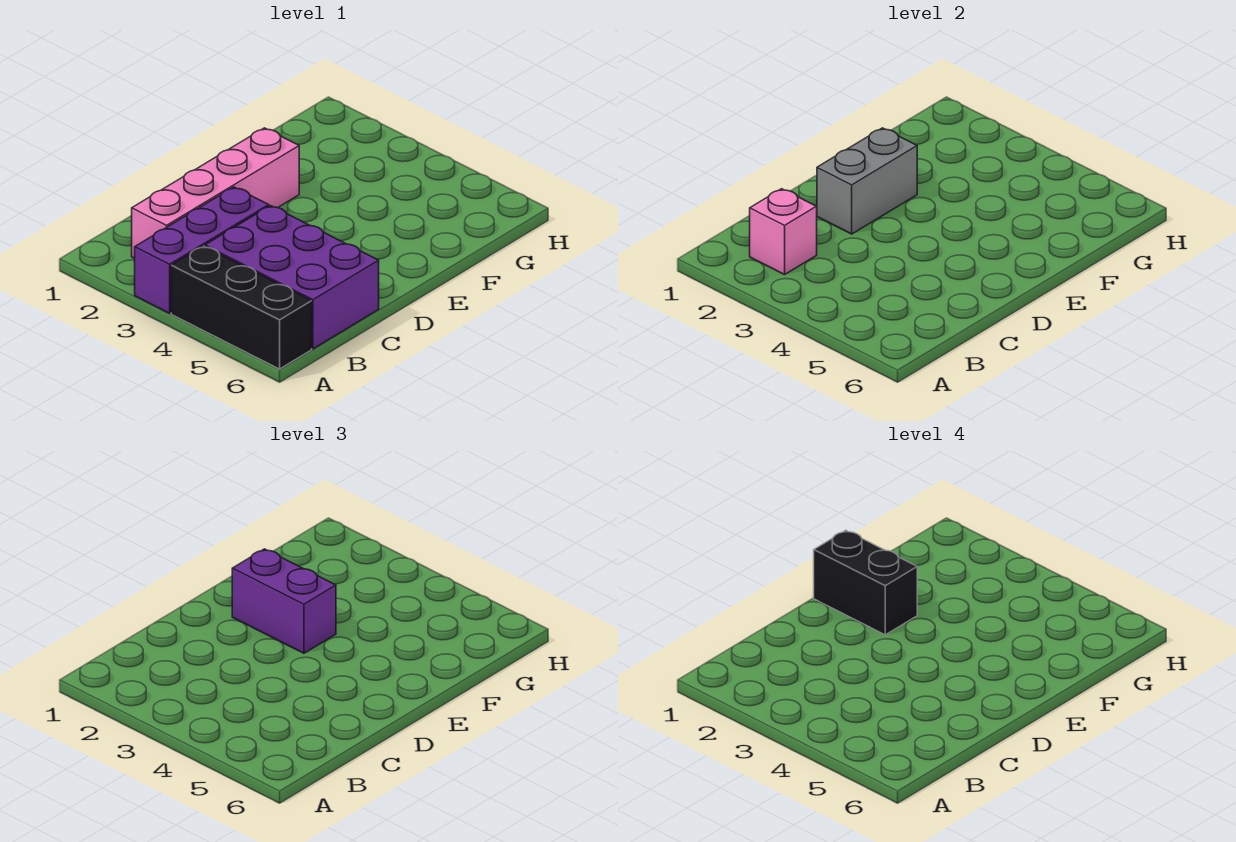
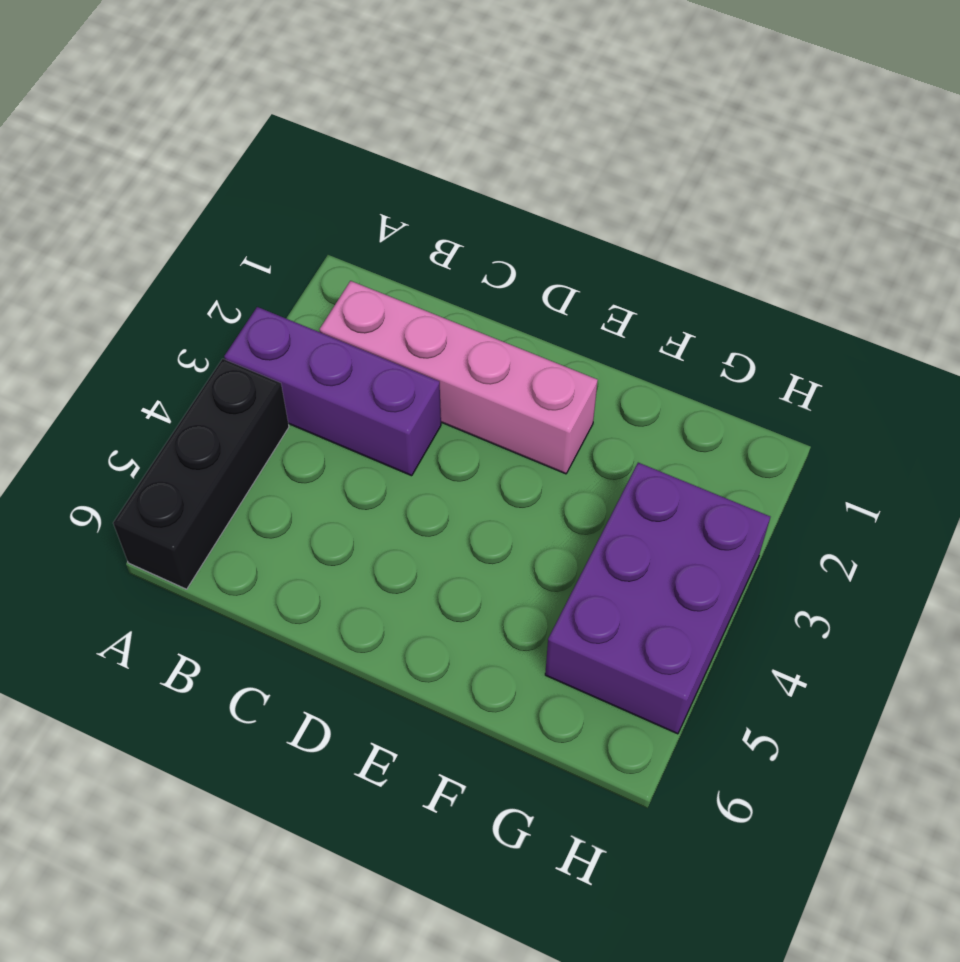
purple 2x3 brick [545,463,770,734] -> purple 2x3 brick moved to [205,206,379,349]
none -> pink 1x1 brick [750,189,817,275]
none -> grey 1x2 brick [817,128,917,234]

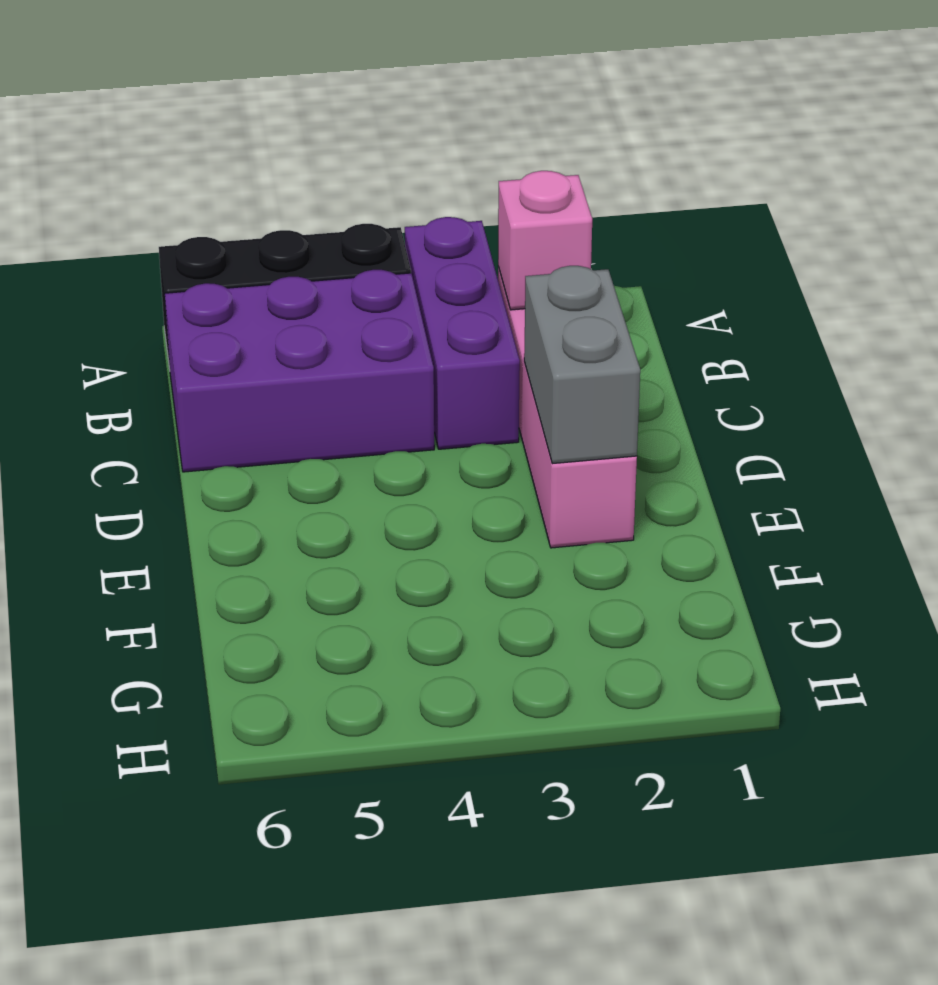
none -> purple 1x2 brick [232,549,336,653]
none -> black 1x2 brick [814,530,917,635]

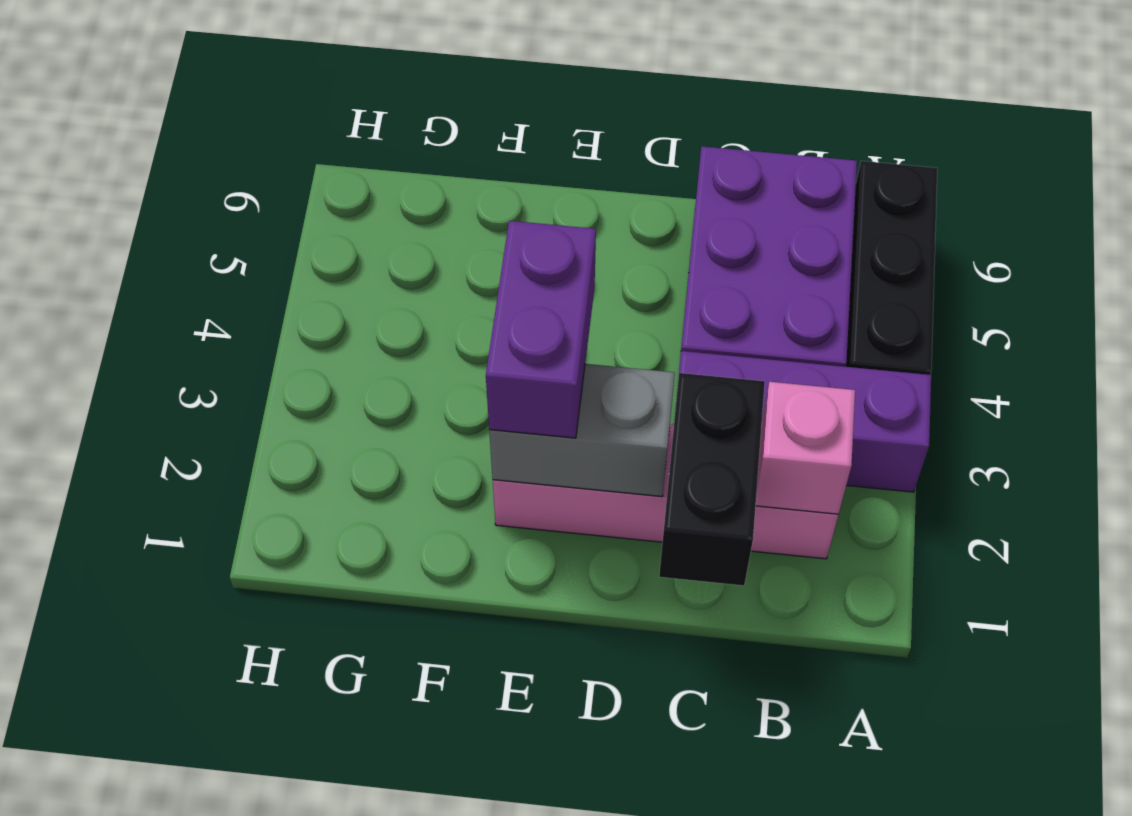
black 1x2 brick [659,373,765,586] -> black 1x2 brick moved to [814,530,917,635]

